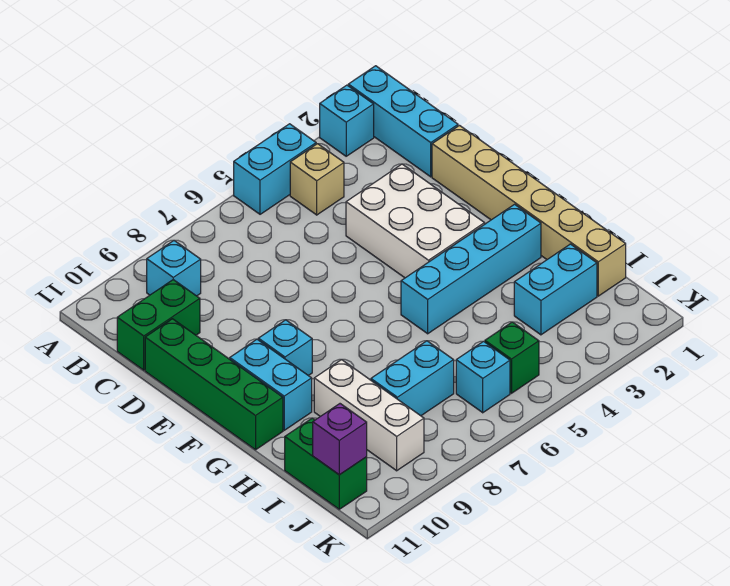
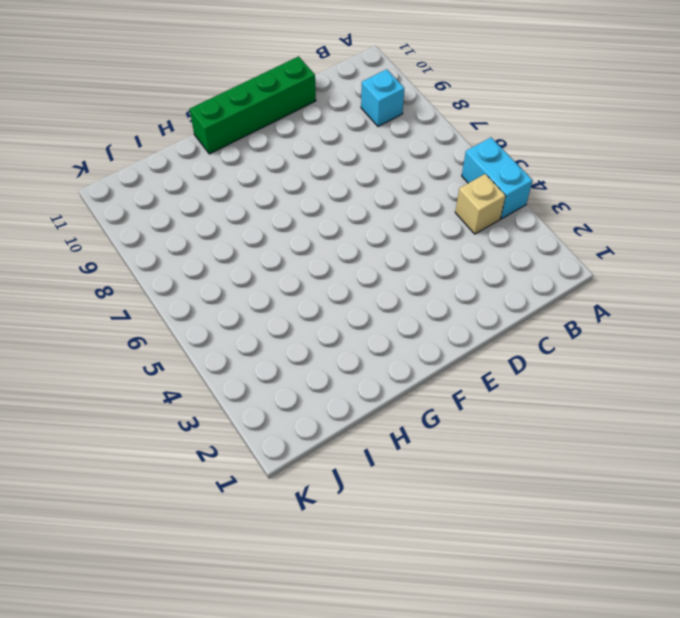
none -> cyan 1x3 brick [348,66,458,177]
none -> cyan 1x1 brick [320,85,374,156]
none -> green 1x2 brick [117,280,200,370]

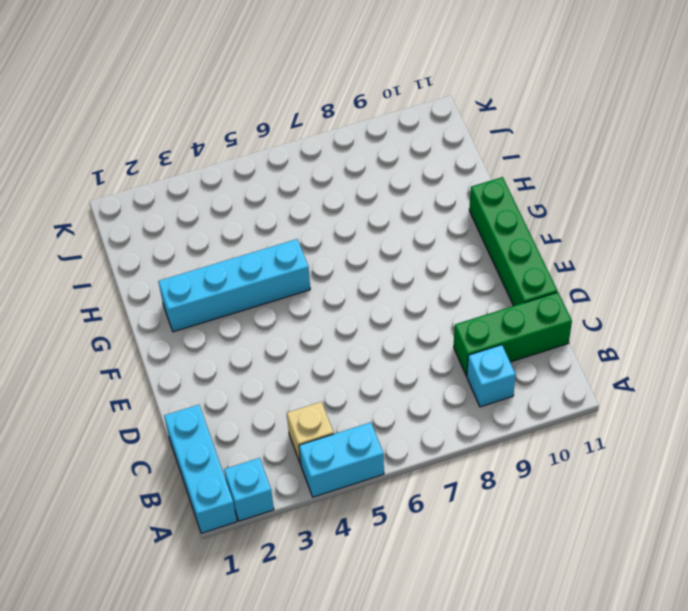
green 1x3 brick [454,292,572,376] -> green 1x2 brick [117,280,200,370]
none -> tan 1x6 brick [432,125,626,296]
none -> white 2x3 brick [346,164,485,278]
none -> cyan 1x1 brick [258,320,312,376]

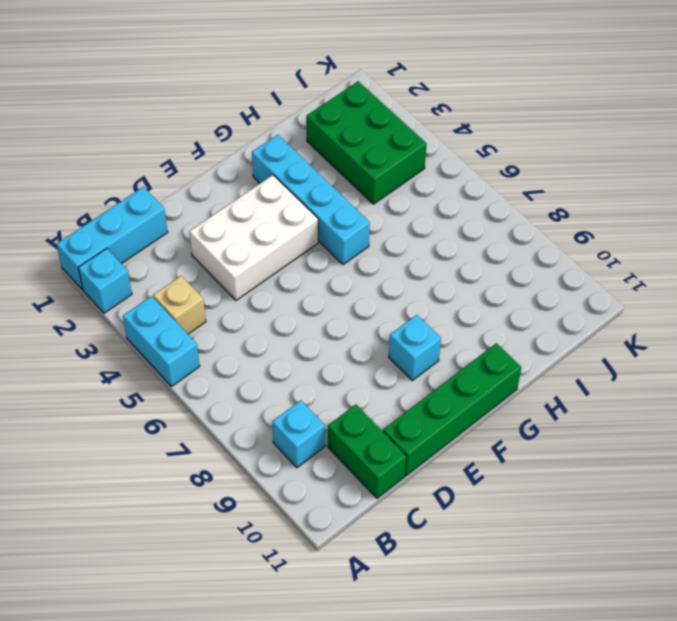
green 2x3 brick [306,81,427,204] -> cyan 1x2 brick [514,244,597,335]
none -> tan 1x6 brick [432,125,626,296]
none -> cyan 1x2 brick [230,339,312,430]
none -> white 1x3 brick [314,360,424,471]

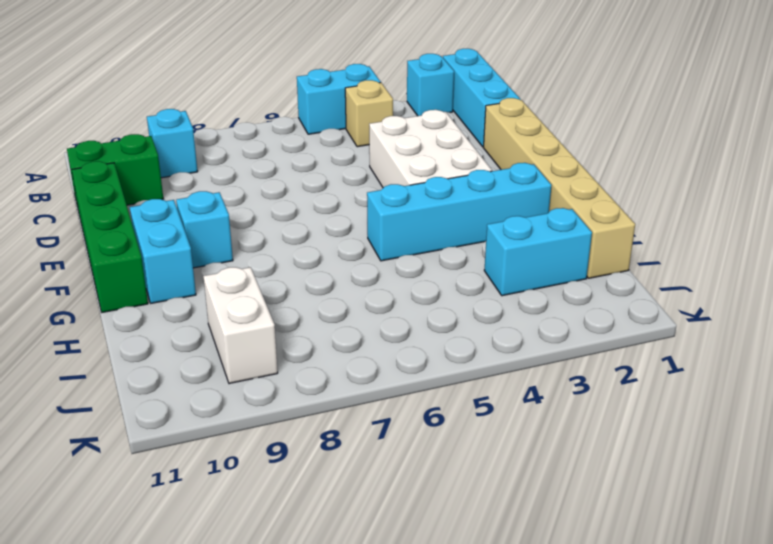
white 1x2 brick [203,267,278,384] -> white 1x3 brick [314,360,424,471]
none -> cyan 1x2 brick [371,341,454,416]
none -> green 1x2 brick [285,418,367,509]
none -> green 1x1 brick [485,322,539,393]

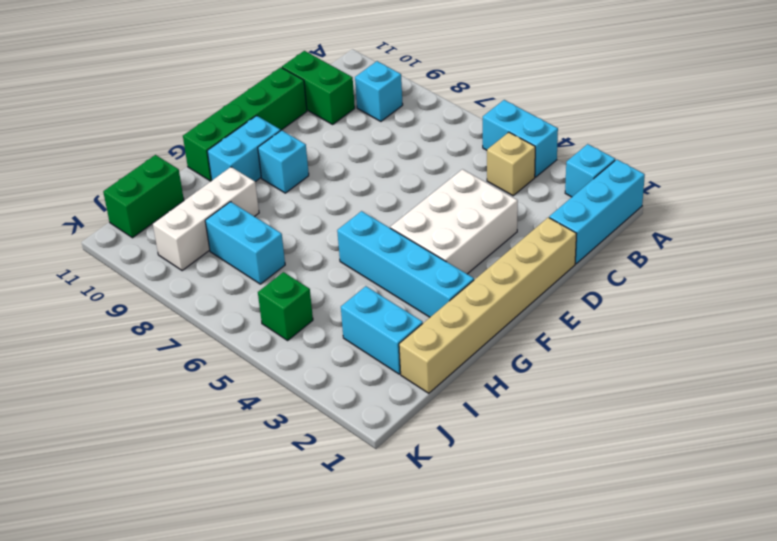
none -> cyan 1x1 brick [456,341,510,413]
none -> purple 1x1 brick [313,404,367,475]

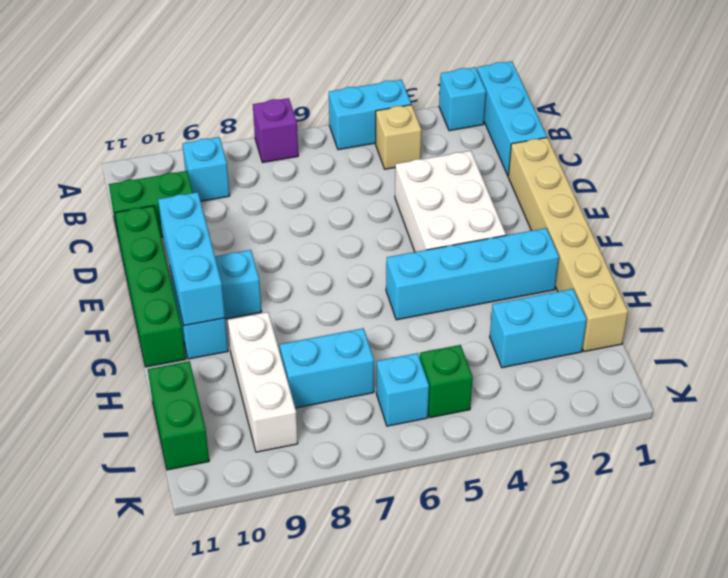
purple 1x1 brick [253,98,298,163] -> purple 1x1 brick moved to [313,404,367,475]
cyan 1x3 brick [158,192,225,326] -> none

